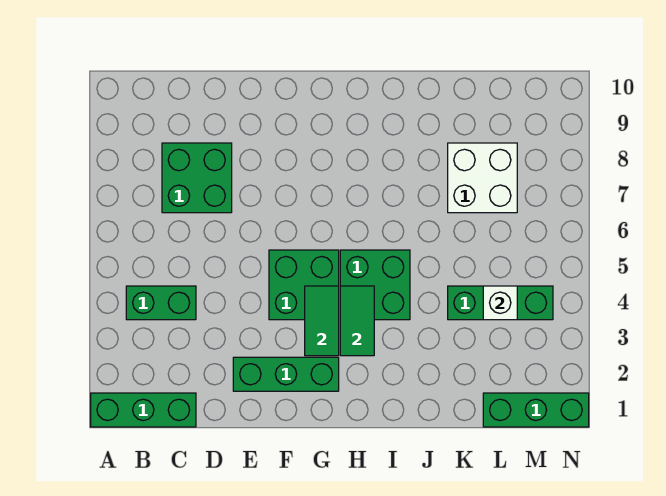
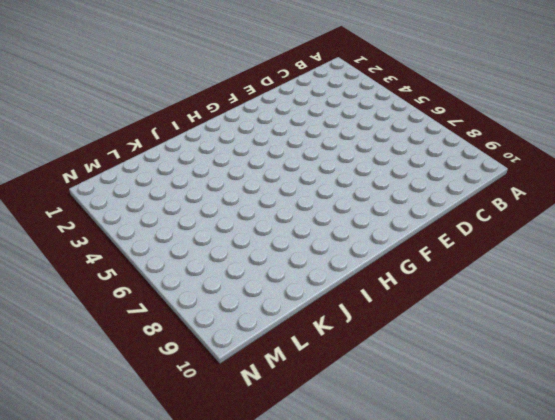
none -> green 1x3 brick [91,393,196,427]
none -> green 1x2 brick [126,286,196,320]
none -> green 2x2 brick [162,143,232,213]

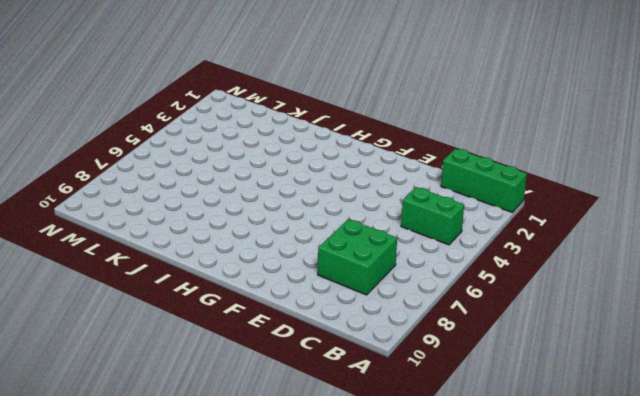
none -> green 1x3 brick [233,357,339,391]
none -> green 2x2 brick [269,250,339,320]
none -> green 2x2 brick [340,250,410,320]

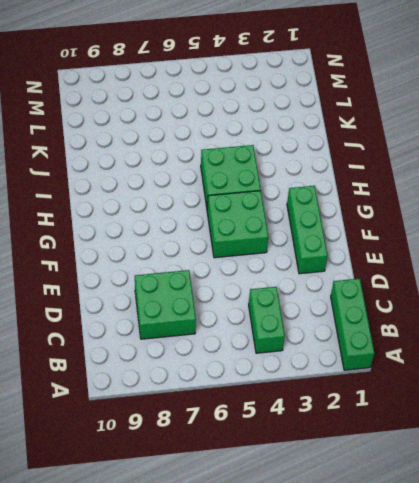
none -> green 1x3 brick [448,286,553,320]
none -> white 2x2 brick [448,143,517,213]
none -> green 1x3 brick [483,393,589,427]

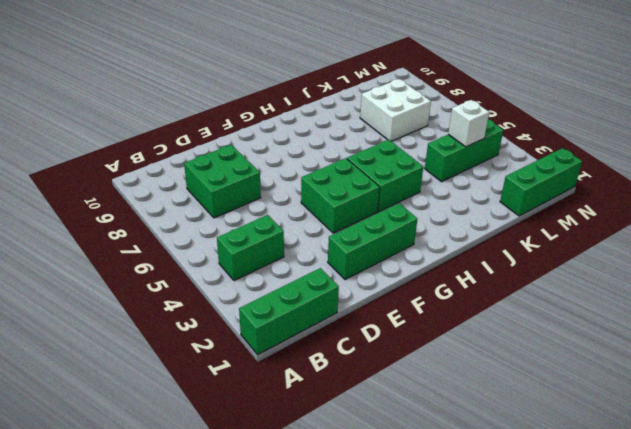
none -> green 1x2 tile [305,286,339,356]
none -> green 1x2 tile [340,286,374,356]

